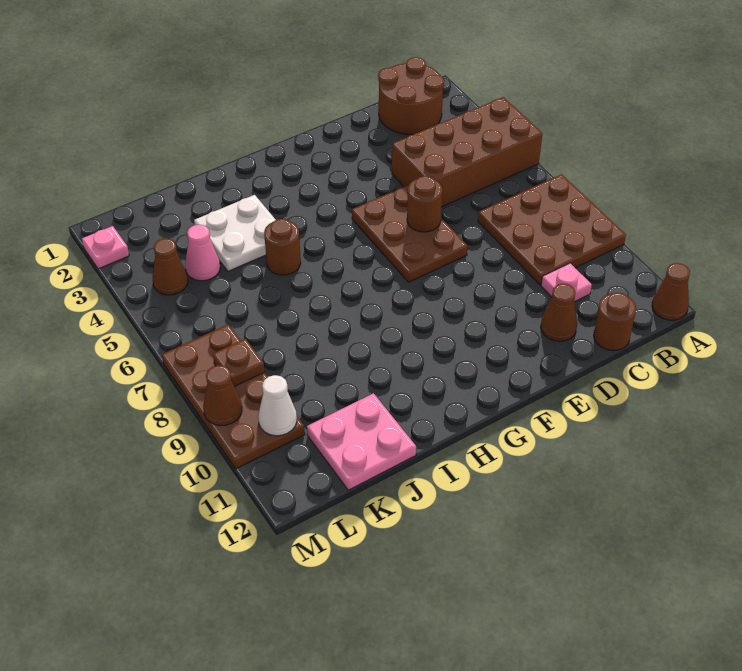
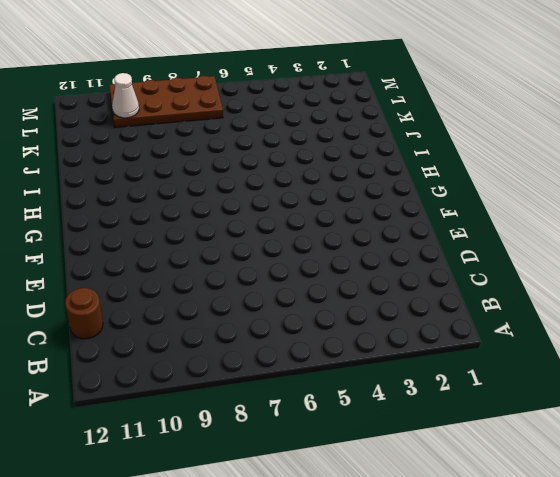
none -> brown 2x4 brick [392,97,543,207]
none -> brown 3x3 plate [478,174,626,285]
none -> brown 1x1 cone [652,263,690,320]

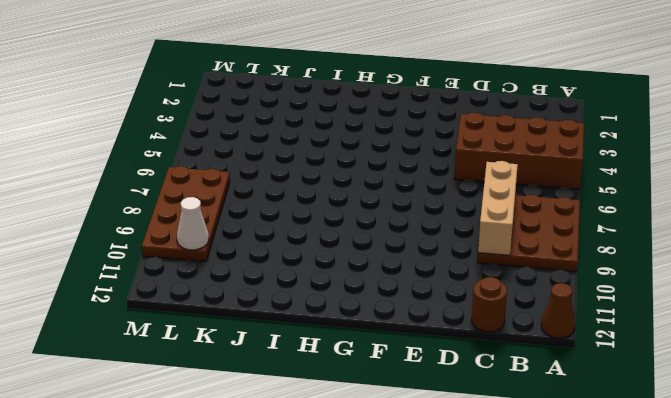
tan 1x3 brick [478,161,518,255] -> none
none -> brown 2x2 round brick [378,57,444,134]
none -> pink 1x1 plate [541,263,592,302]
none -> brown 1x1 cone [541,284,577,341]

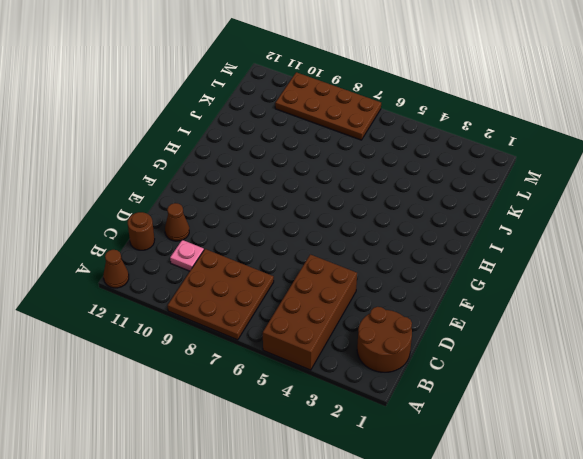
none -> brown 2x3 plate [352,185,467,282]
none -> white 2x2 plate [194,195,276,271]
none -> brown 1x1 round brick [264,219,301,275]

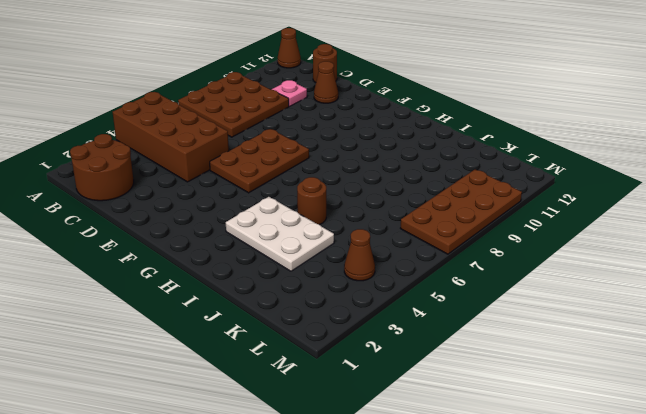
white 2x3 plate [226,197,334,271] -> white 2x2 plate [194,195,276,271]
none -> pink 2x2 plate [307,393,416,490]
none -> pink 1x1 cone [185,225,220,281]
none -> pink 1x1 plate [82,226,129,269]

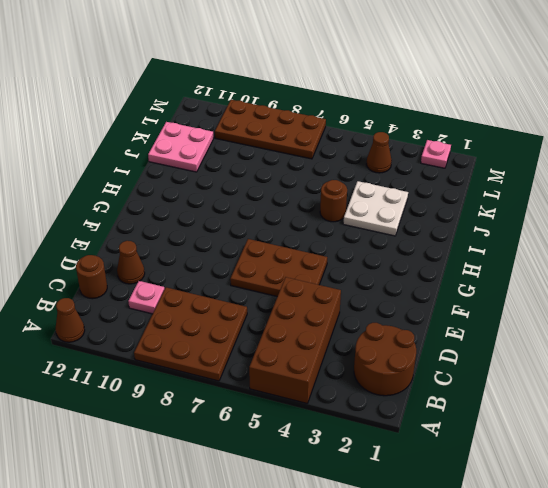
none -> pink 1x1 cone [185,225,220,281]
none -> brown 1x1 round brick [407,176,442,232]
none -> brown 1x1 plate [213,339,264,387]

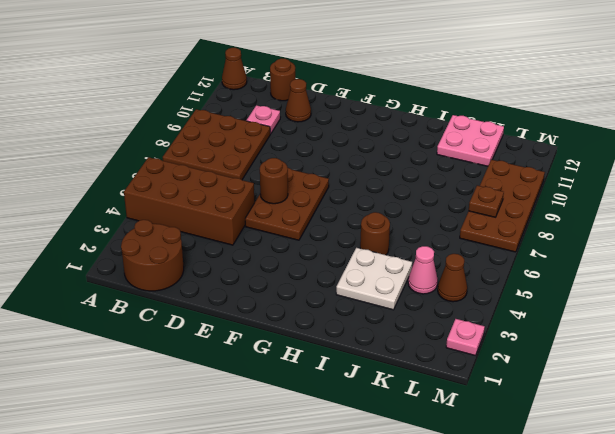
none -> white 1x1 cone [258,375,297,436]
none -> brown 1x1 cone [203,365,242,426]

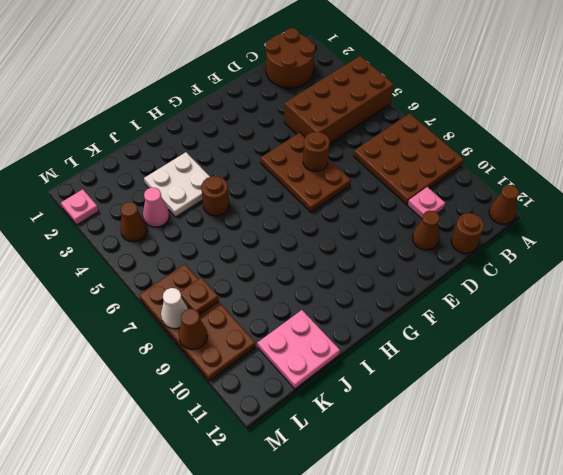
white 1x1 cone [161,288,188,329] -> white 1x1 cone moved to [258,375,297,436]

